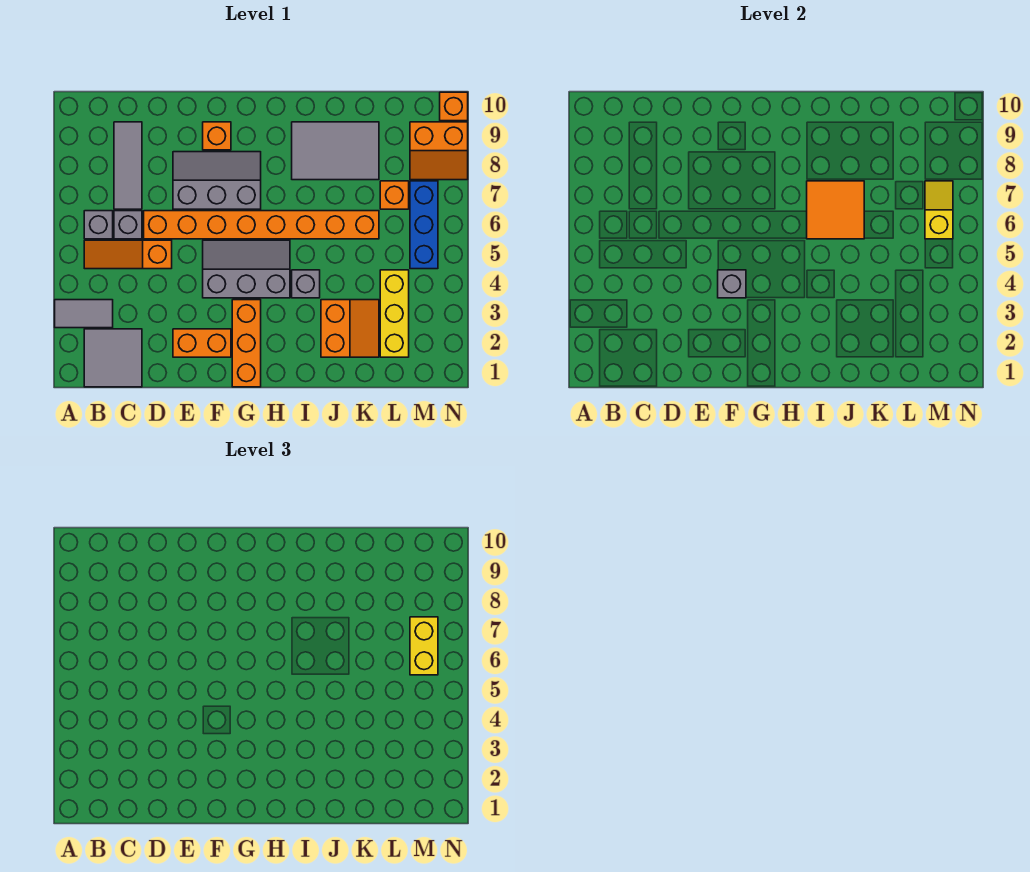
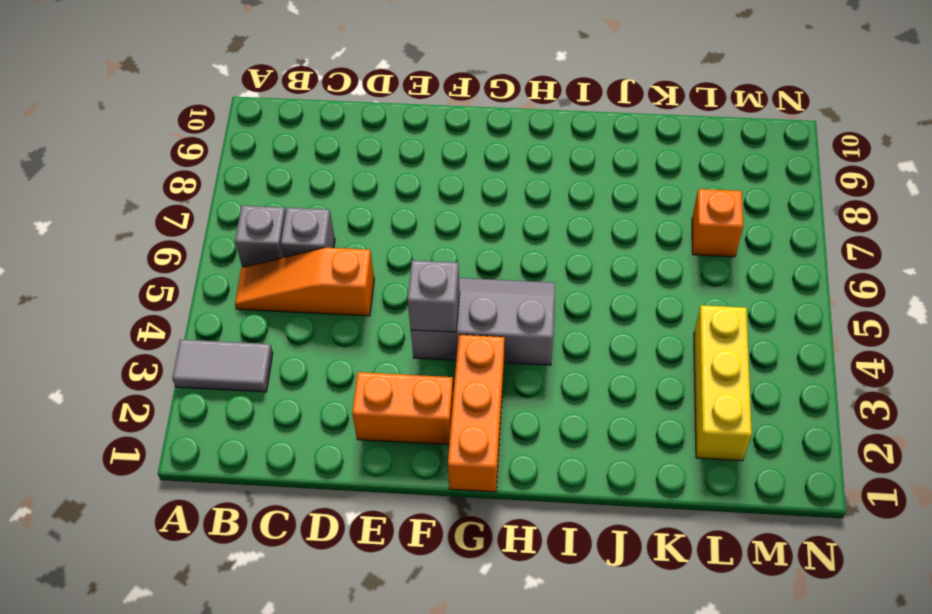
none -> grey 2x2 tile [84,329,142,387]
none -> grey 1x3 tile [114,122,142,209]
none -> orange 1x8 brick [144,211,379,239]

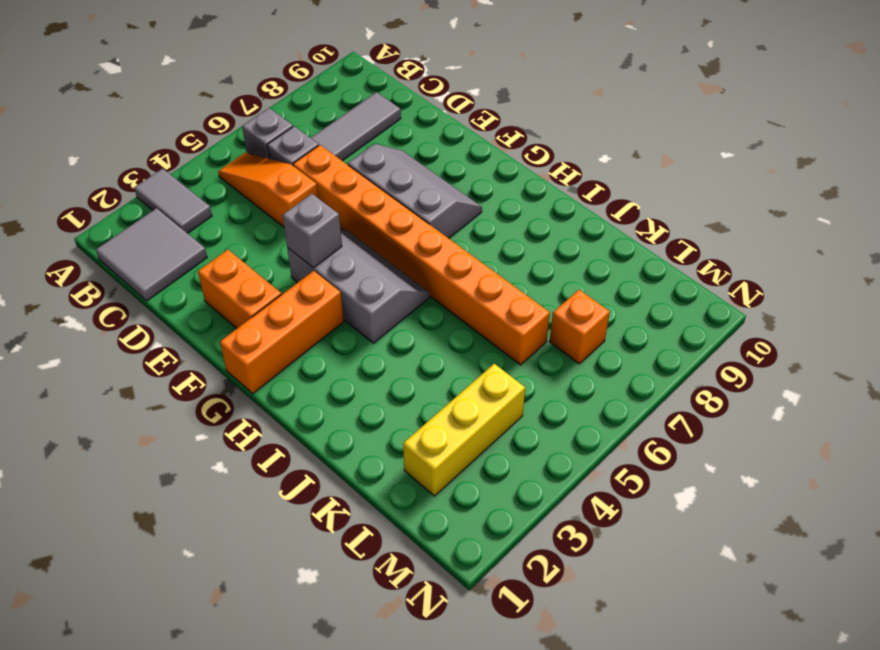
none -> orange 1x1 brick [203,122,231,150]
none -> grey 1x1 brick [292,270,320,298]
none -> grey 2x3 tile [292,122,379,180]

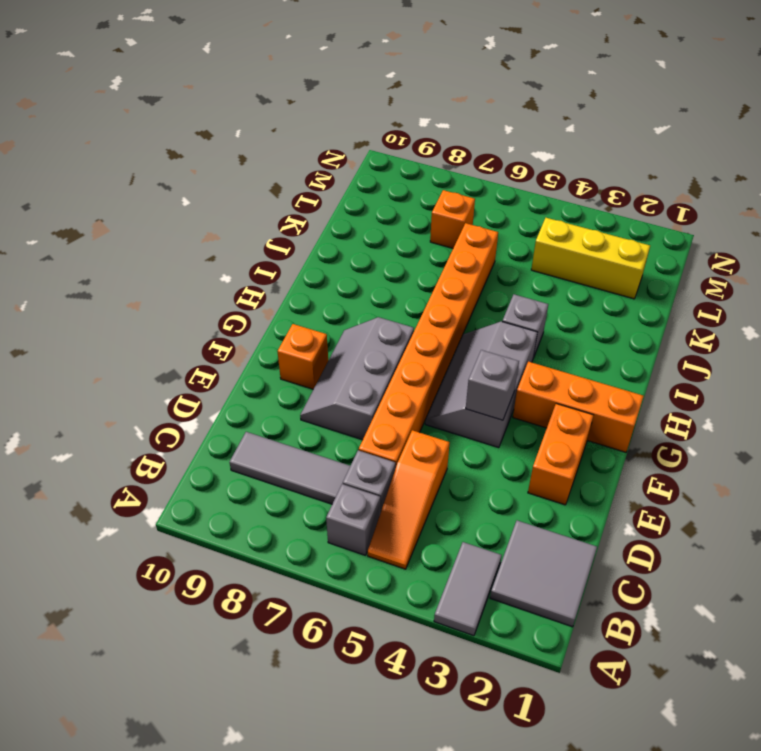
none -> grey 2x3 tile [292,122,379,180]
none -> orange 2x2 slope [321,300,379,357]
none -> blue 1x3 brick [410,181,438,269]

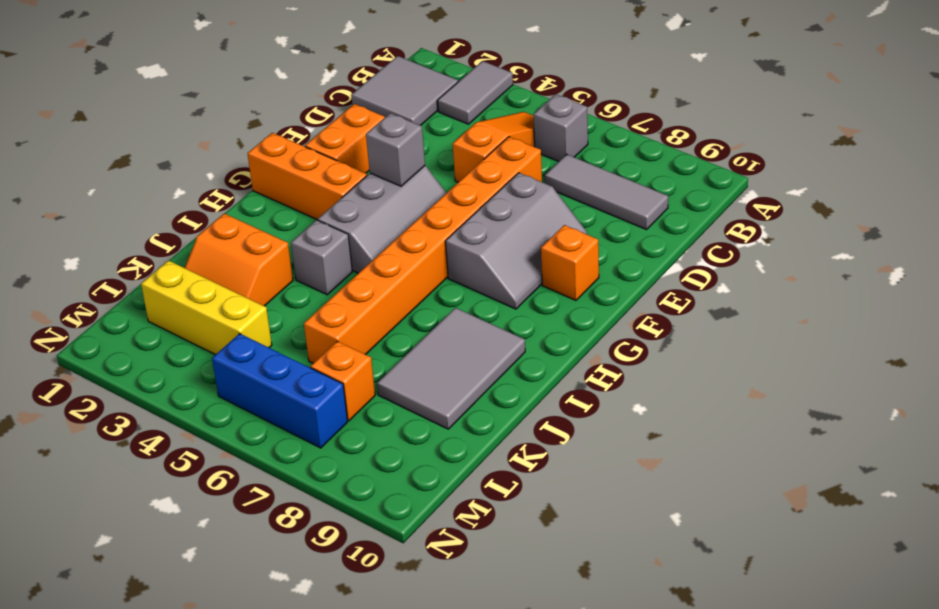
none -> grey 1x1 brick [114,211,142,239]
none -> orange 2x2 slope [410,122,468,180]
none -> orange 1x1 brick [440,92,468,121]

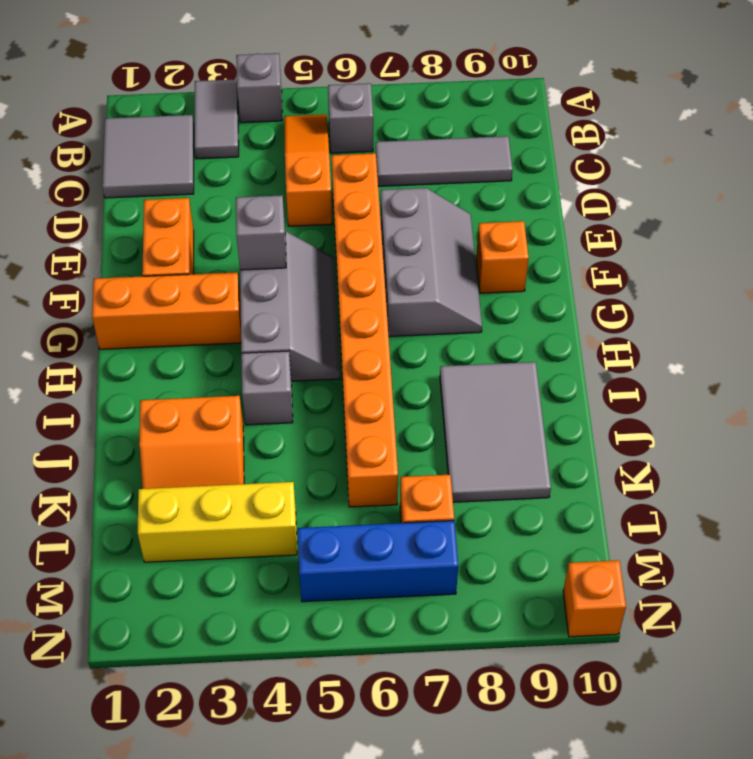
grey 1x1 brick [236,53,283,123] -> grey 1x1 brick moved to [114,211,142,239]
none -> orange 2x2 slope [410,122,468,180]
none -> orange 2x2 tile [807,181,864,239]
none -> yellow 1x2 slope [925,181,953,239]

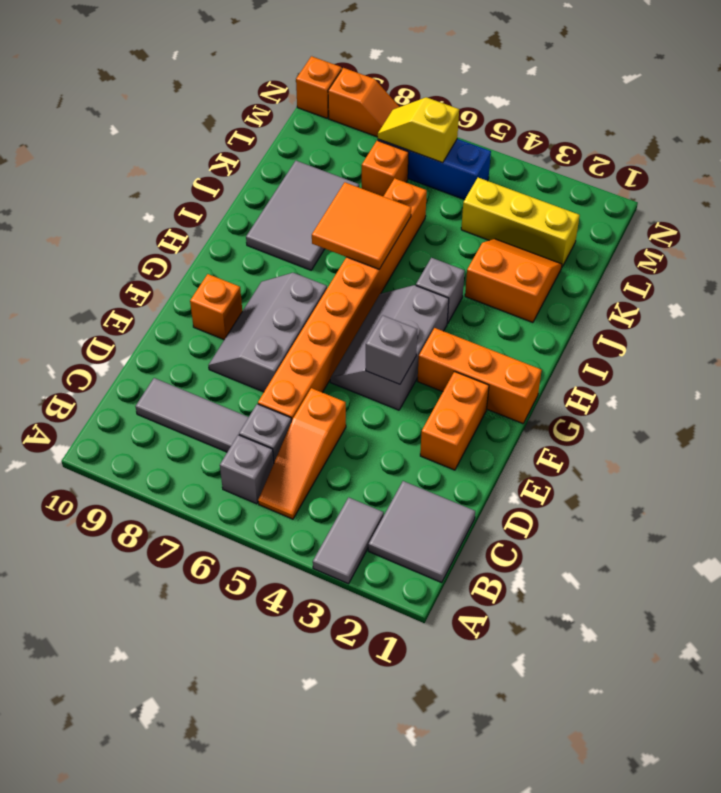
orange 1x2 slope [328,68,399,137] -> orange 2x2 slope [410,122,468,180]
none -> yellow 1x2 brick [410,617,438,675]

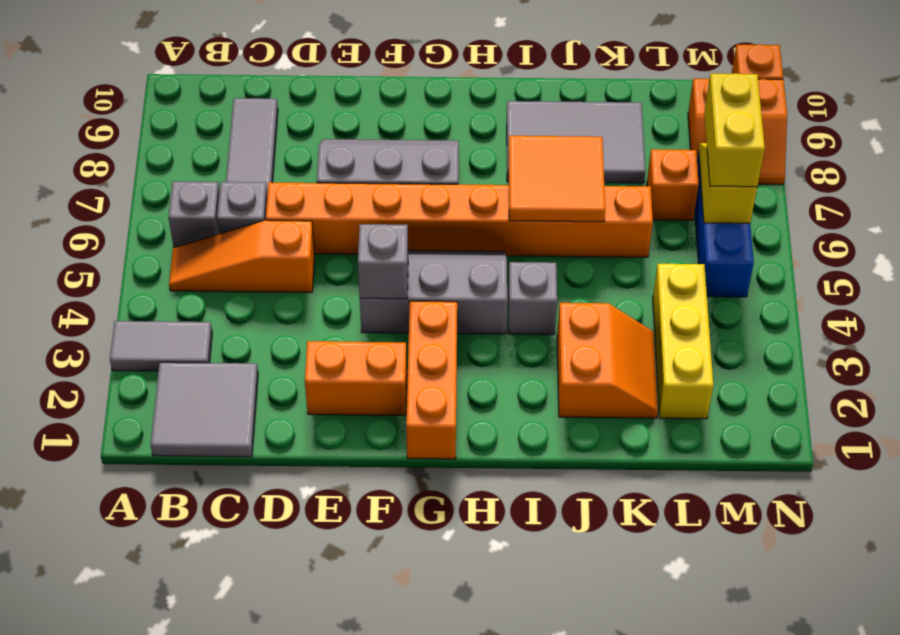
none -> orange 1x1 brick [203,122,231,150]

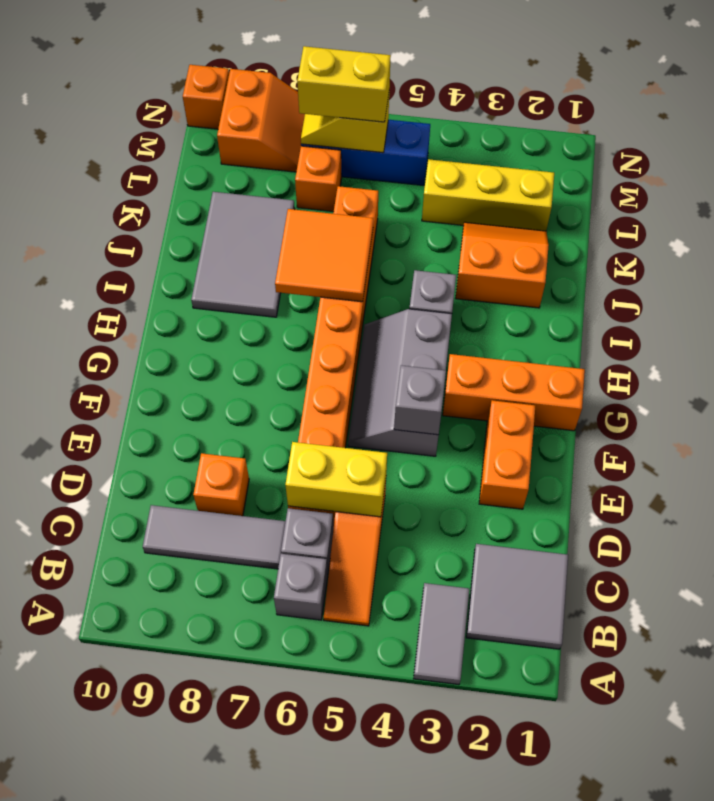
yellow 1x2 brick [285,442,387,517] -> none
orange 1x1 brick [193,453,249,516] -> orange 1x1 brick moved to [203,122,231,150]
none -> grey 2x3 slope [173,152,261,209]

